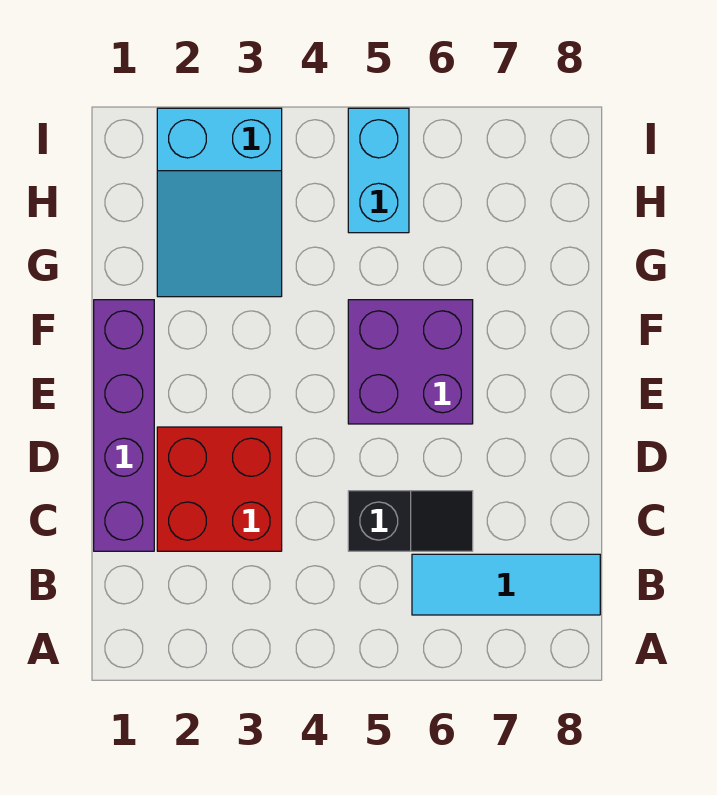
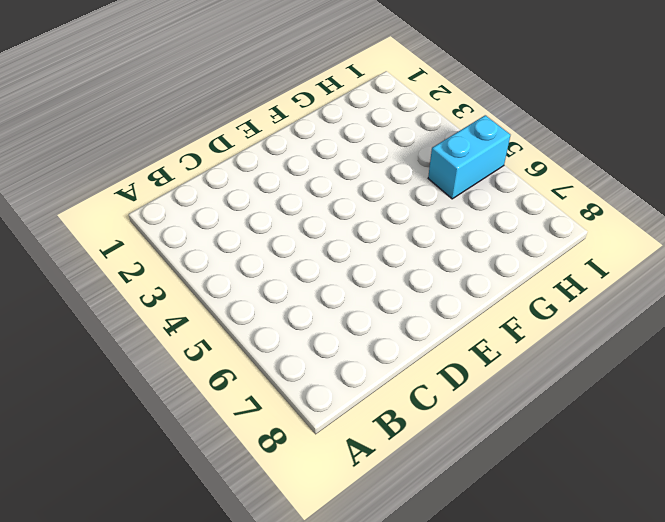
none -> cyan 1x3 tile [412,554,600,615]
none -> purple 1x4 brick [94,300,154,551]

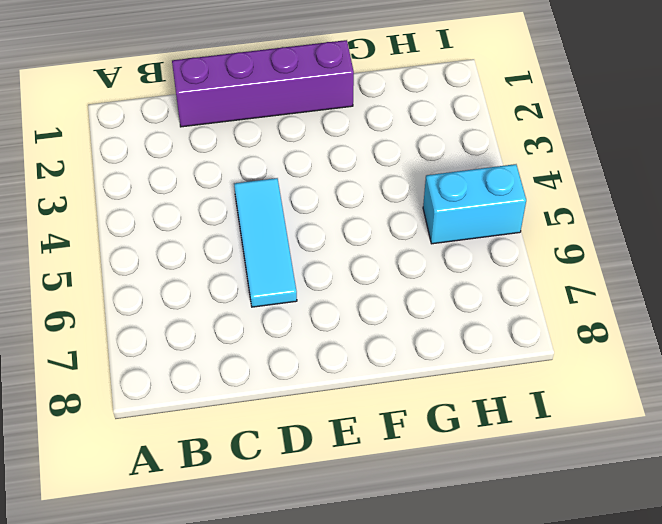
cyan 1x3 tile [234,178,297,307] -> cyan 1x3 tile moved to [412,554,600,615]
none -> red 2x2 brick [157,427,282,551]
none -> black 1x2 slope [348,491,473,551]

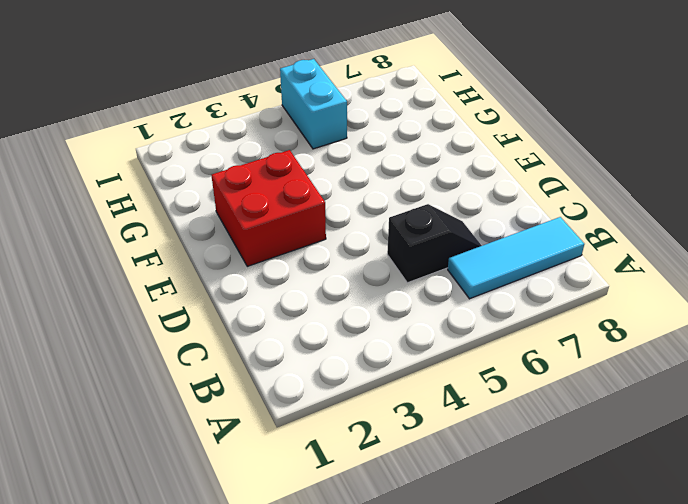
red 2x2 brick [211,150,326,266] -> red 2x2 brick moved to [157,427,282,551]
none -> purple 1x4 brick [94,300,154,551]
none -> purple 2x2 brick [348,300,473,424]

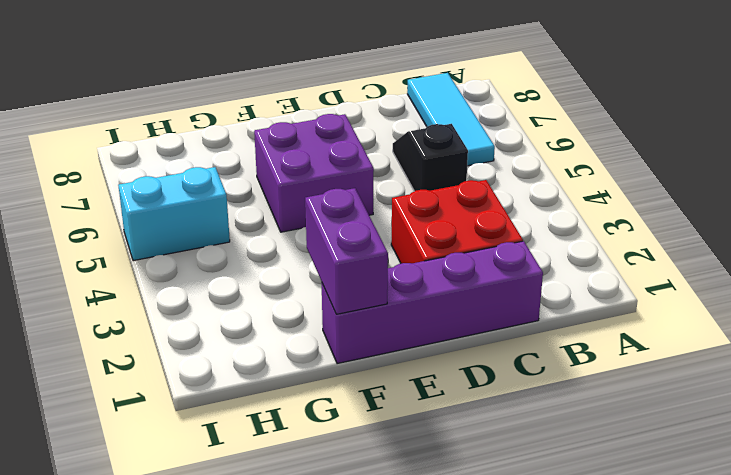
purple 1x2 brick [305,188,388,314] -> none
none -> cyan 2x3 slope [157,108,282,297]

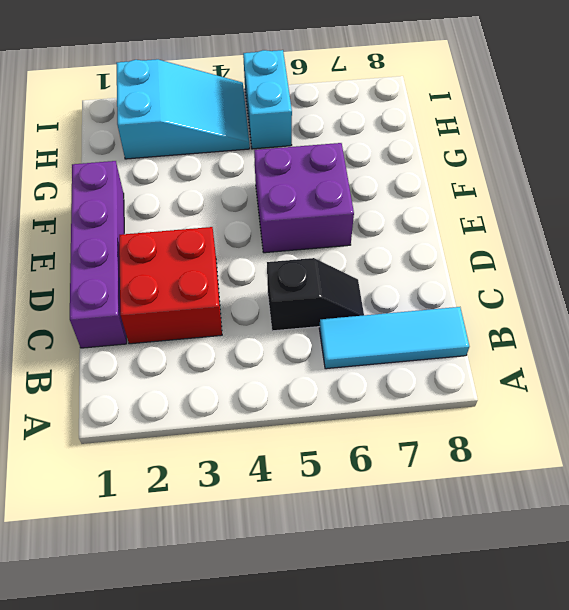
cyan 2x3 slope [116,59,250,159] -> cyan 2x3 slope turned to [157,108,282,297]

